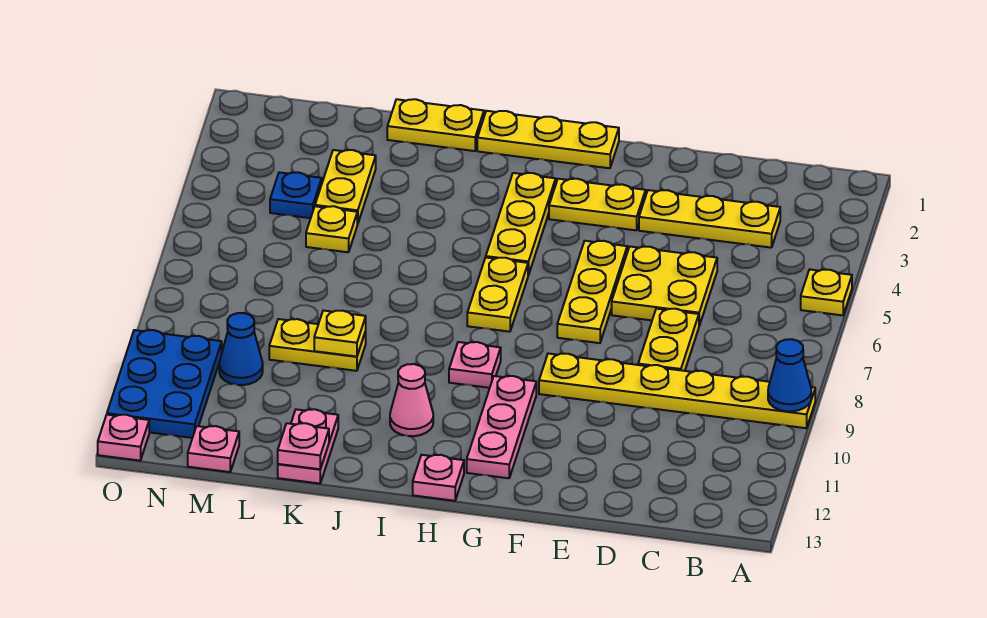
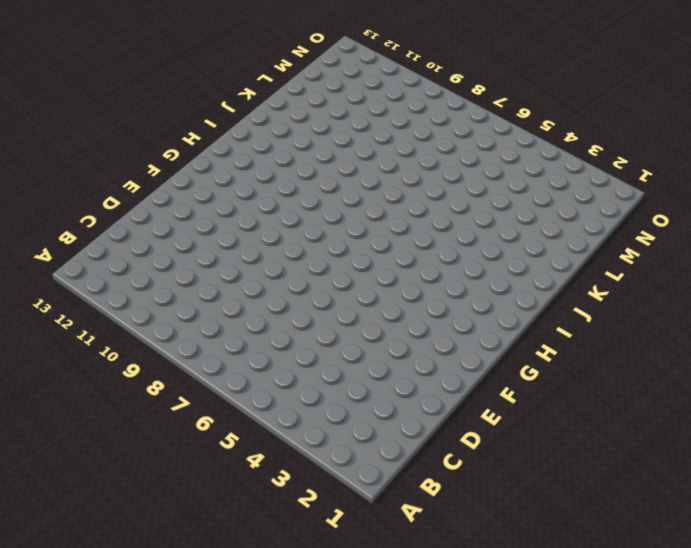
none -> yellow 1x1 plate [801,269,852,315]
none -> yellow 1x6 plate [539,354,815,428]
none -> yellow 1x3 plate [639,190,780,248]

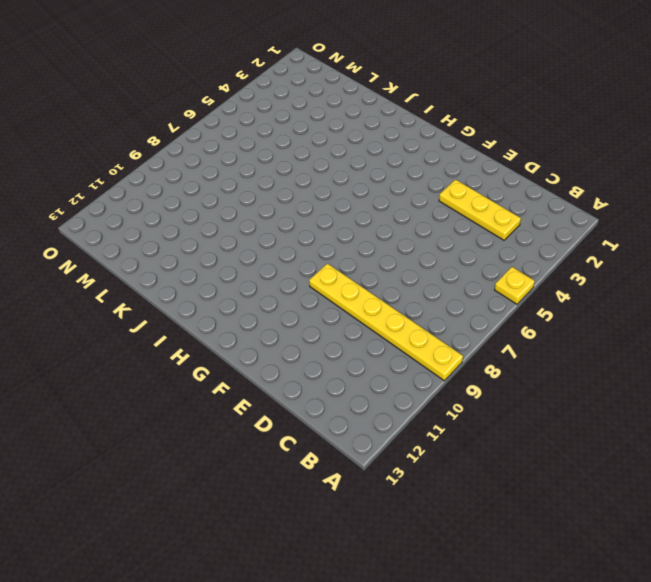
none -> yellow 2x2 plate [612,247,717,326]
none -> yellow 1x2 plate [638,309,699,371]
none -> yellow 1x2 plate [549,179,646,230]

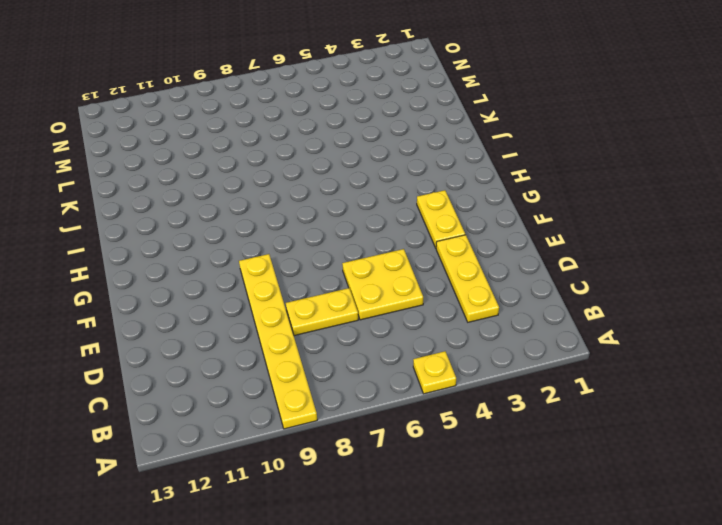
none -> yellow 1x3 plate [557,241,627,343]
none -> yellow 1x3 plate [477,111,619,168]
none -> pink 1x3 plate [467,376,536,478]

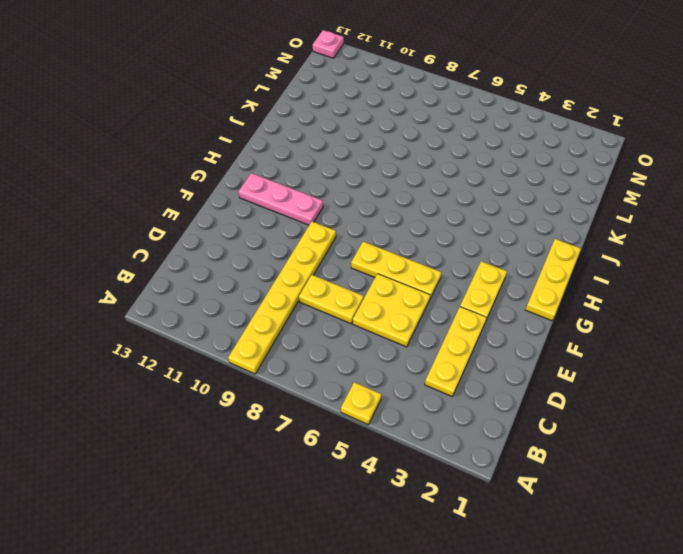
none -> yellow 1x3 plate [486,173,556,275]
none -> yellow 1x2 plate [467,257,528,332]
none -> pink 1x1 plate [449,342,501,388]

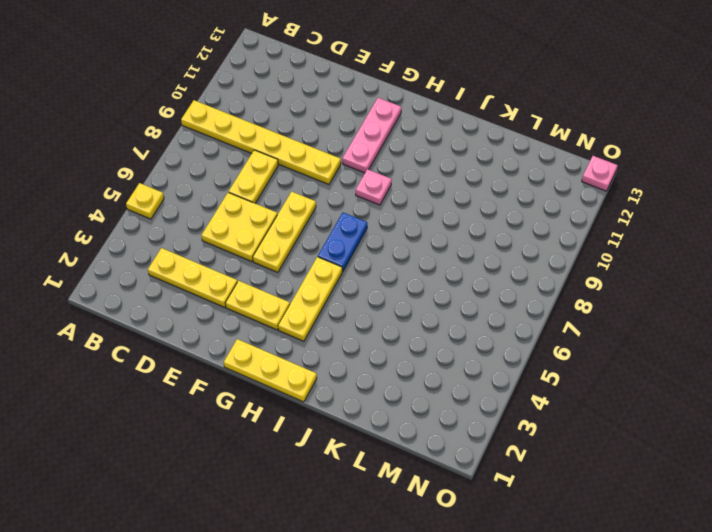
blue 1x2 plate [318,213,367,272] -> yellow 1x2 plate [467,257,528,332]
none -> pink 1x1 plate [413,455,464,501]
none -> pink 1x1 cone [390,364,433,436]
none -> yellow 1x2 plate [387,99,484,151]

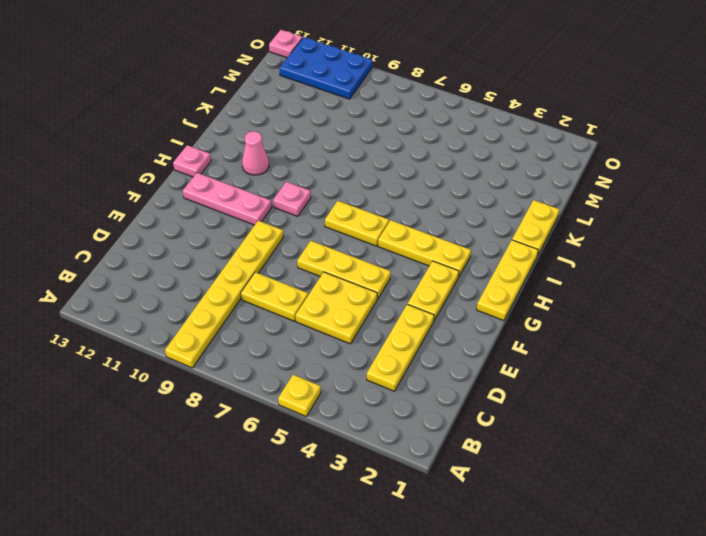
none -> yellow 1x2 plate [269,319,366,371]
none -> pink 1x2 plate [278,409,338,484]
none -> yellow 1x2 plate [315,150,376,224]

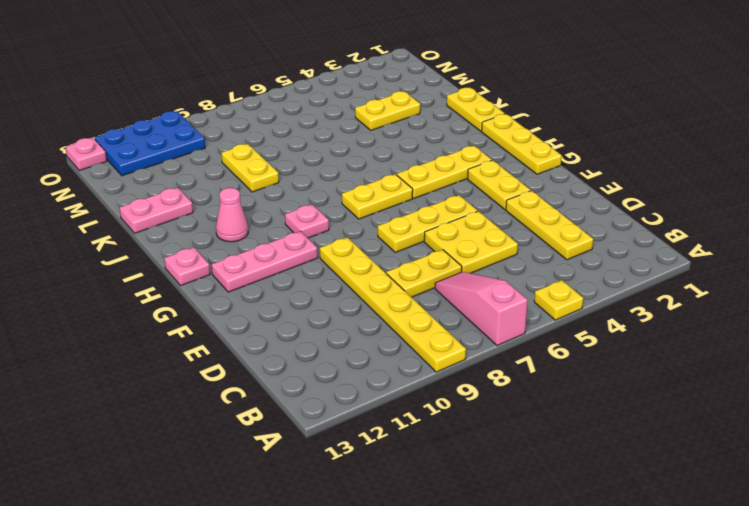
pink 1x3 slope [435,272,528,346] -> none
none -> yellow 1x1 plate [306,206,357,252]
none -> blue 1x1 plate [270,172,322,218]
none -> blue 1x1 cone [219,313,263,385]

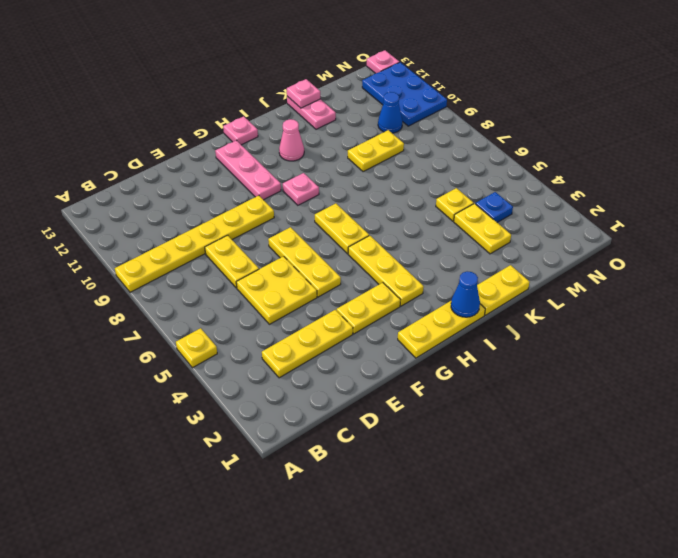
blue 1x1 cone [451,271,480,317] -> blue 1x1 cone moved to [768,339,811,411]
none -> pink 1x1 plate [188,426,239,472]
none -> yellow 1x1 plate [314,310,366,357]

